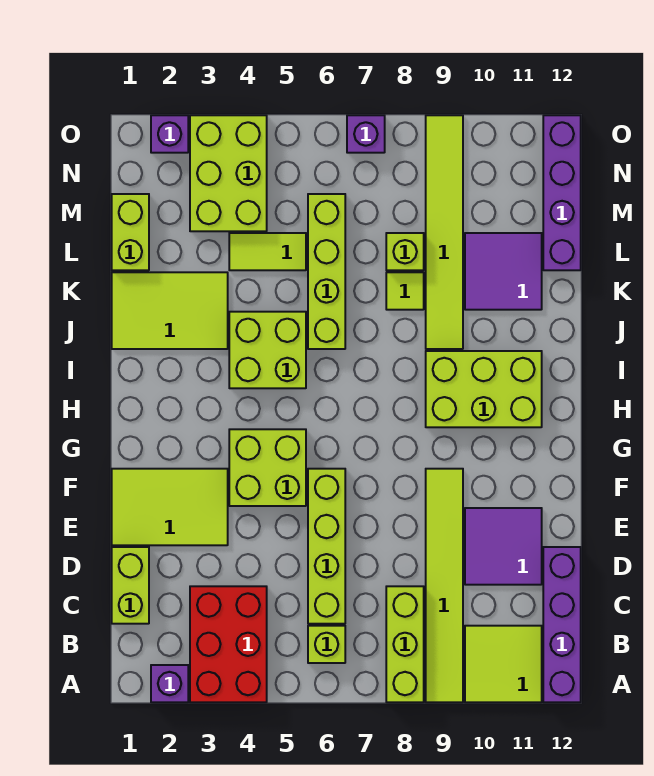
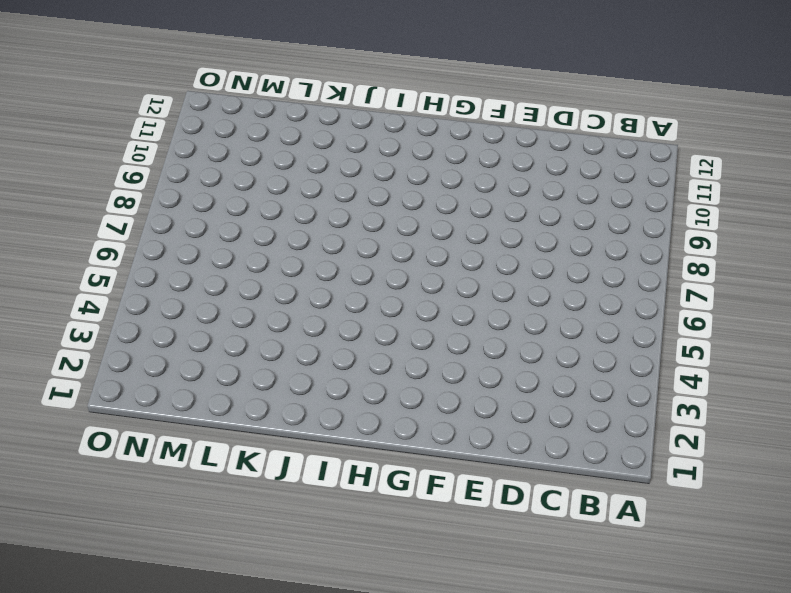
none -> purple 1x1 brick [151,665,188,702]
none -> red 2x3 brick [190,586,267,702]
none -> lime 1x3 brick [386,586,424,702]

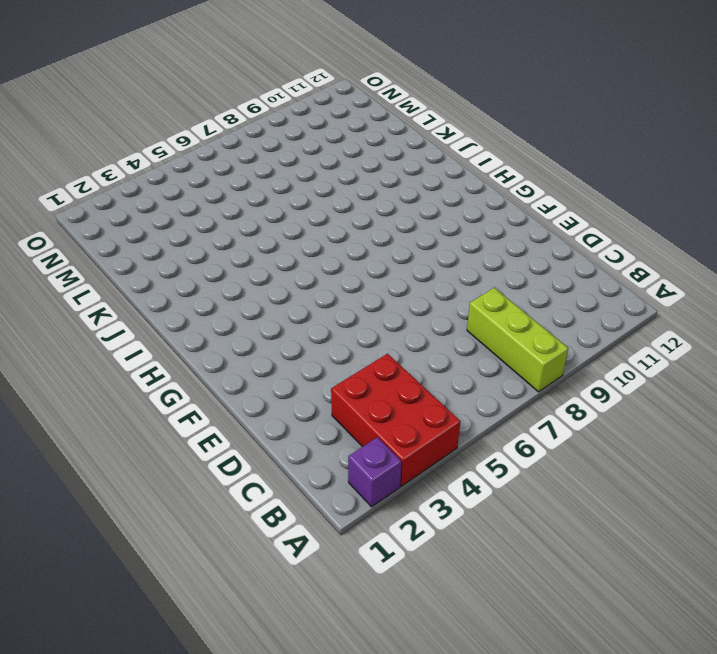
none -> lime 1x6 tile [426,469,463,702]
none -> lime 2x2 tile [465,626,542,702]
none -> purple 1x4 brick [543,547,581,702]

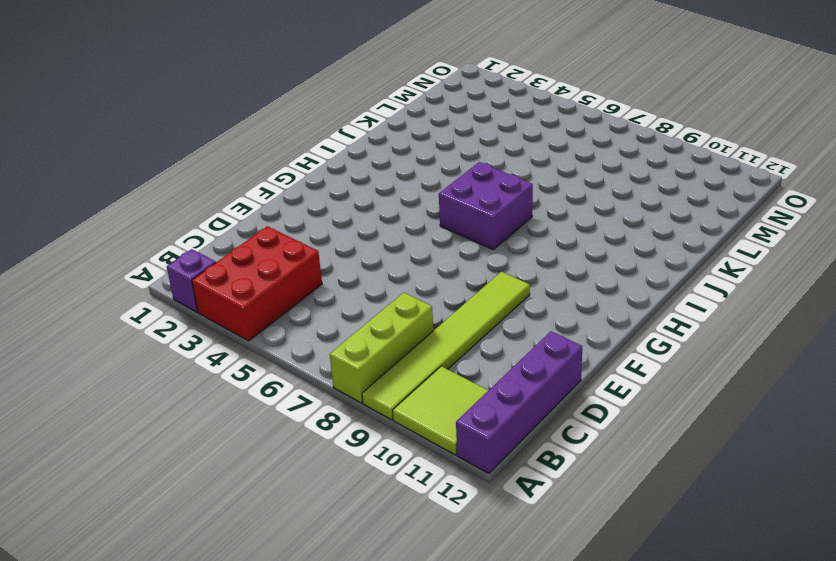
purple 2x2 brick [439,162,533,250] -> none
none -> lime 1x1 brick [308,626,345,663]
none -> lime 1x2 brick [112,547,149,624]
none -> lime 1x4 brick [308,469,345,624]

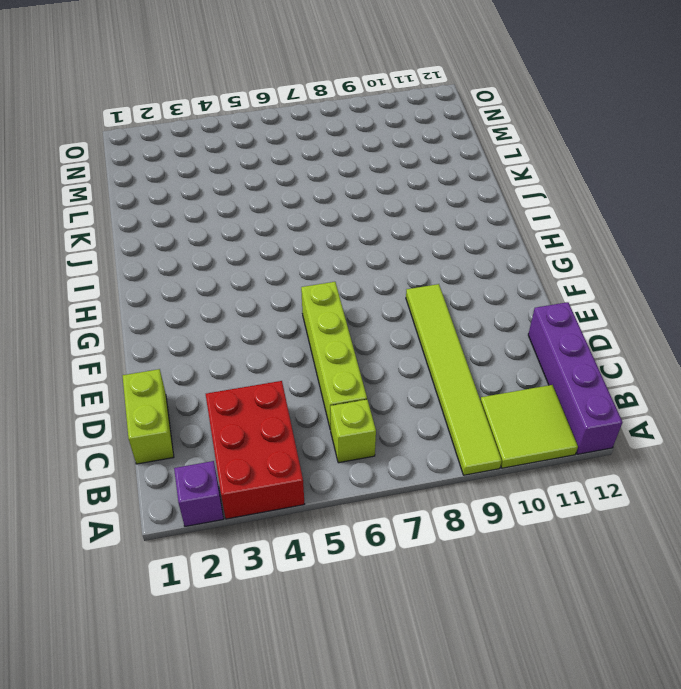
none -> lime 1x3 brick [386,586,424,702]
none -> purple 2x2 tile [465,508,542,585]
none -> lime 2x3 tile [112,469,228,545]

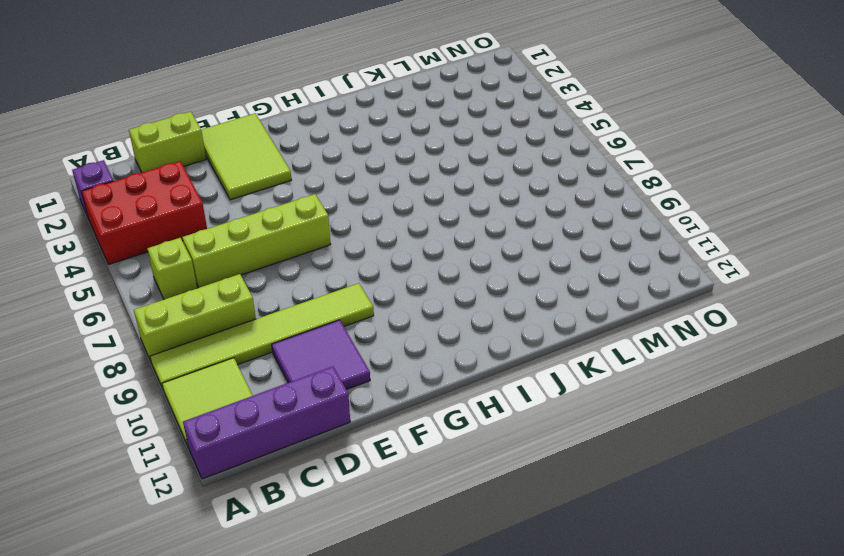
none -> lime 2x2 brick [229,429,306,506]
none -> lime 2x3 brick [426,351,542,427]
none -> lime 2x2 brick [229,312,306,388]

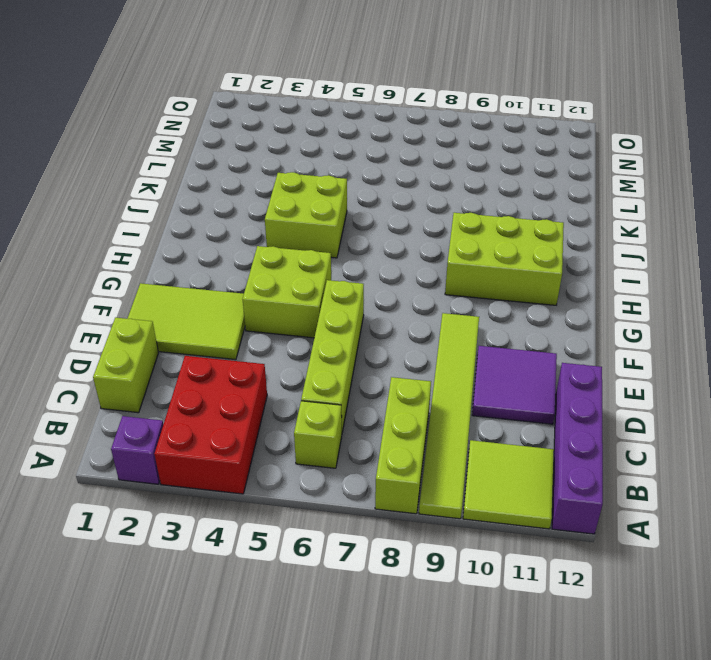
none -> lime 2x3 tile [112,272,228,349]
none -> lime 1x4 brick [308,194,345,349]
none -> lime 1x6 tile [426,115,463,349]

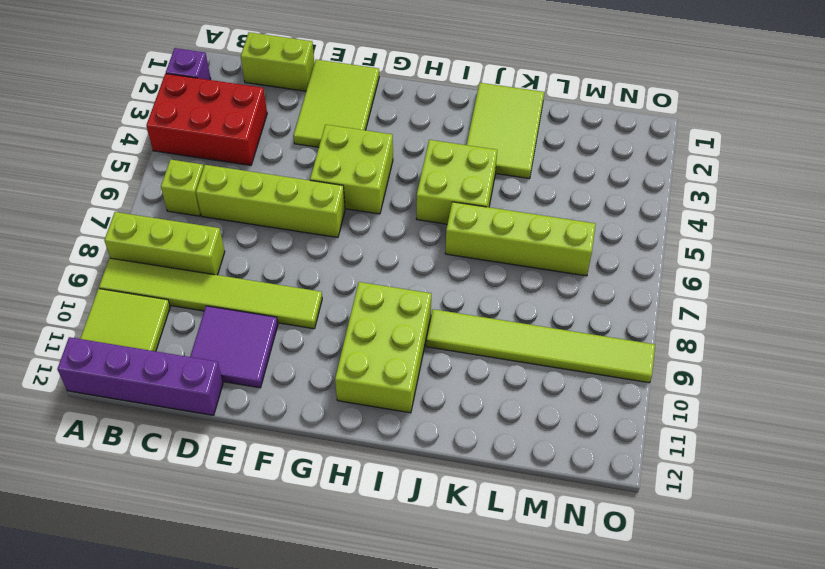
none -> lime 1x1 tile [386,272,424,310]
none -> purple 2x2 tile [465,233,542,310]
none -> lime 1x2 brick [112,194,149,270]

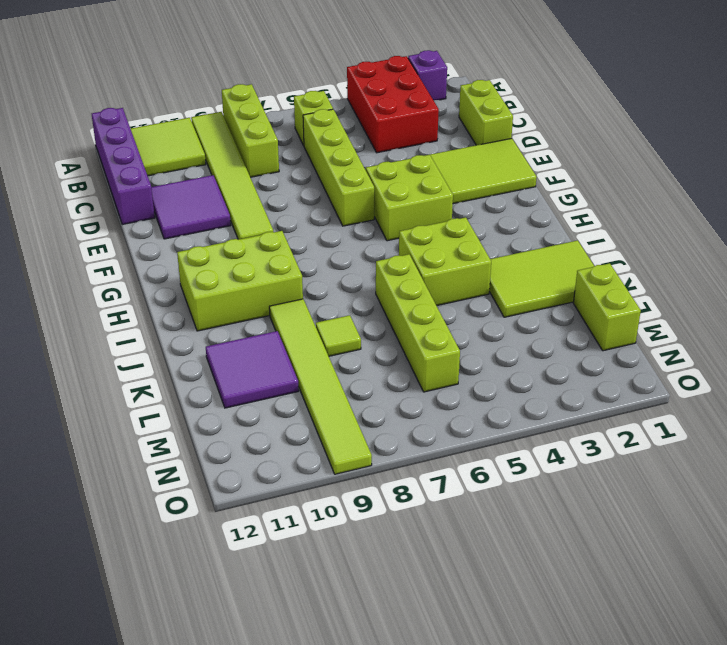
none -> lime 1x2 tile [229,233,306,270]
none -> lime 1x1 brick [386,233,424,270]
none -> purple 1x4 brick [543,115,581,270]

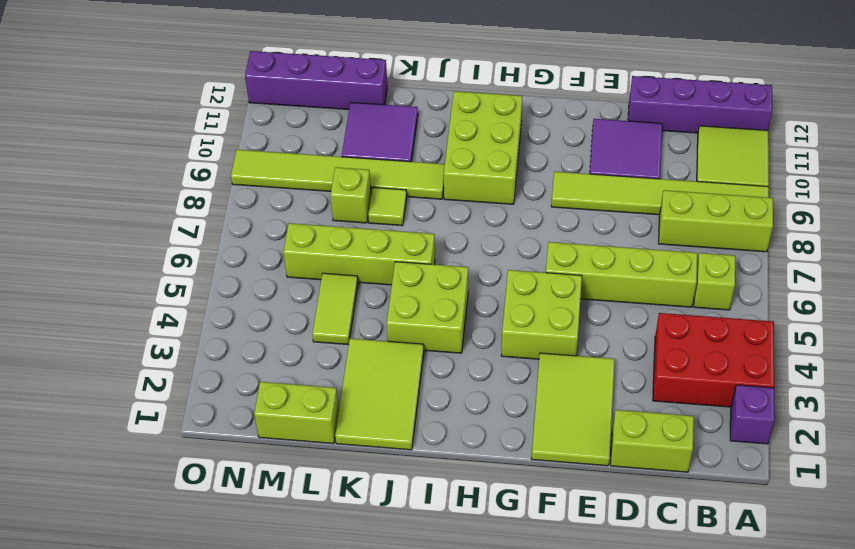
none -> lime 2x3 brick [190,115,267,231]
none -> purple 1x1 brick [151,115,188,153]
none -> purple 1x1 brick [347,115,385,153]

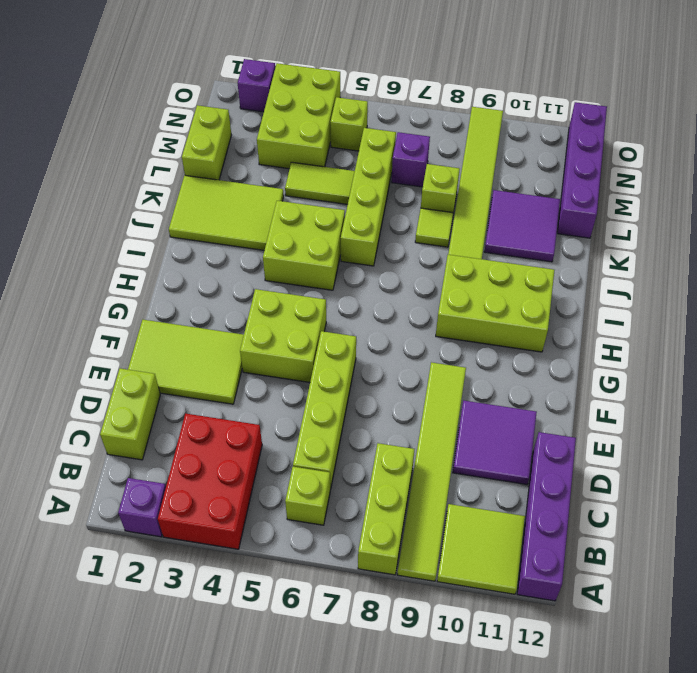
purple 1x1 brick [392,132,430,187] -> purple 1x1 brick moved to [347,115,385,153]
lime 1x1 brick [330,97,368,151] -> none

